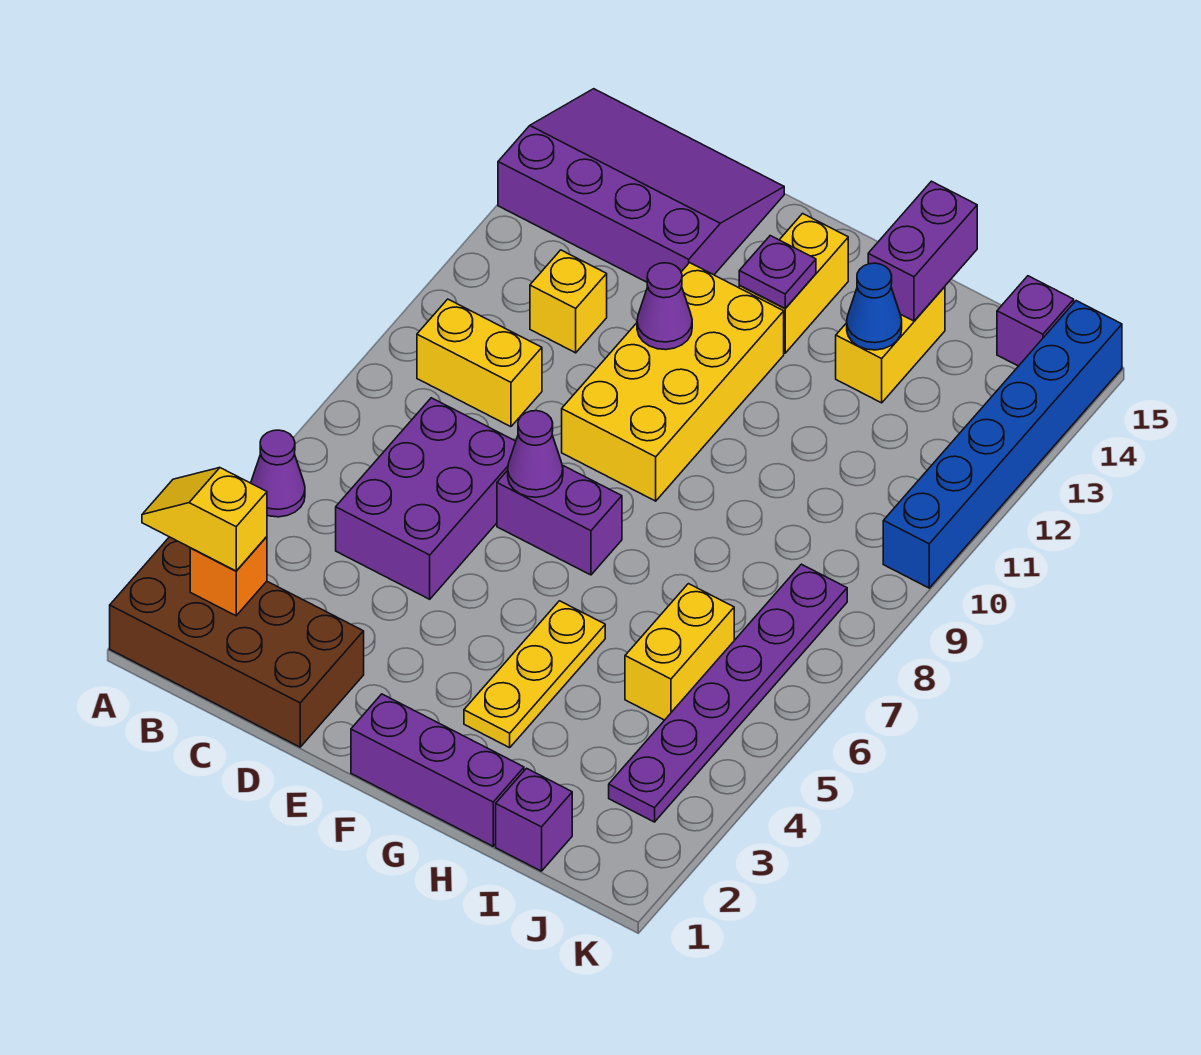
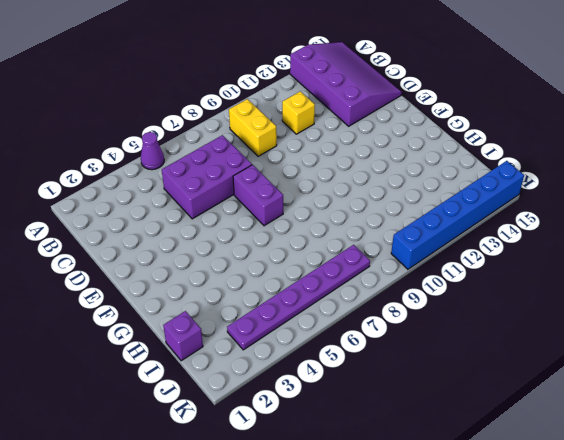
none -> brown 2x4 brick [110,537,364,747]
none -> yellow 2x4 brick [562,263,784,501]
none -> purple 1x3 brick [351,694,524,846]

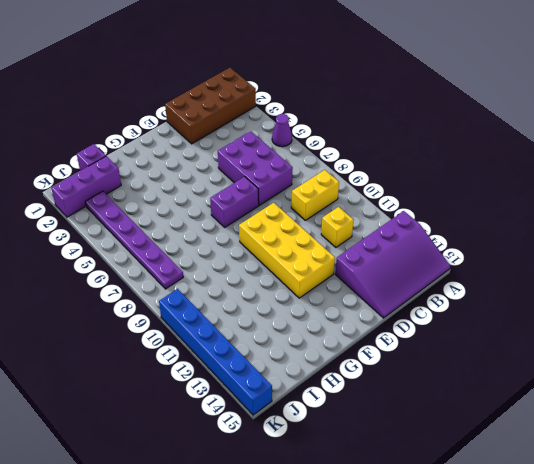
purple 1x3 brick [51,156,121,217] -> purple 1x3 brick moved to [351,694,524,846]
none -> yellow 1x2 brick [739,214,848,353]
none -> yellow 1x3 plate [464,601,605,748]
none -> yellow 1x2 brick [836,287,945,403]

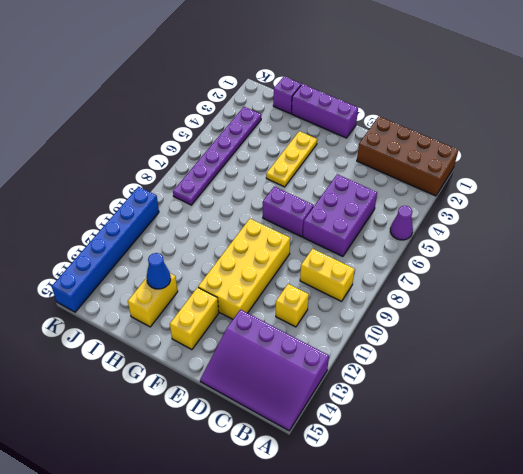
none -> yellow 1x2 brick [625,584,734,720]
none -> purple 1x1 brick [997,276,1074,366]
none -> orange 1x1 brick [190,537,267,616]

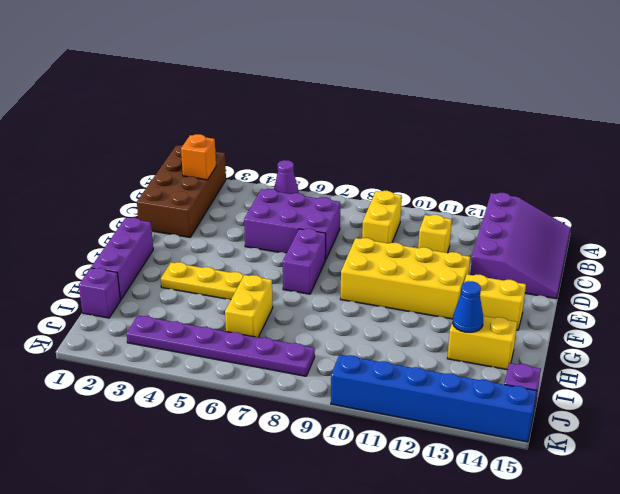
yellow 1x2 brick [225,275,273,337] -> yellow 1x2 brick turned to [625,584,734,720]
none -> purple 1x1 cone [508,411,563,497]
none -> purple 1x1 cone [637,263,692,350]
none -> purple 1x1 plate [739,236,816,308]

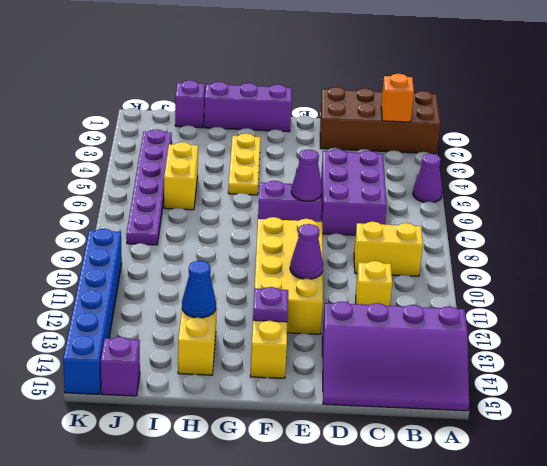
none -> purple 1x2 brick [868,181,977,321]
none -> yellow 1x2 slope [142,468,267,571]

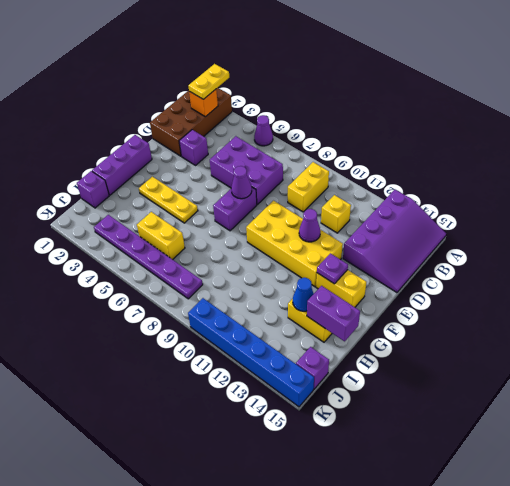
yellow 1x2 plate [189,64,229,99] -> yellow 1x2 slope [142,468,267,571]
purple 1x1 brick [179,130,208,165] -> none

